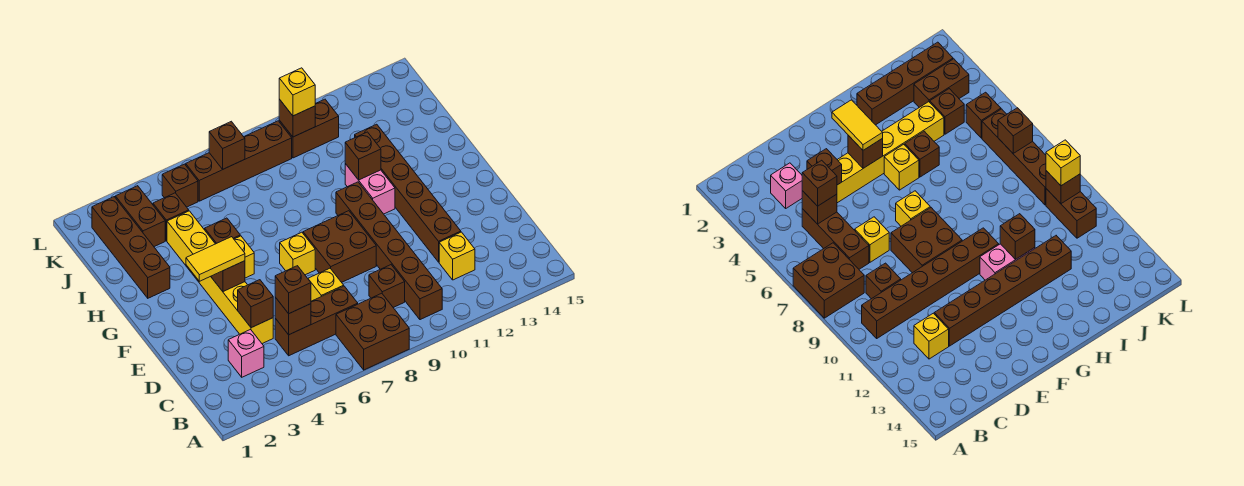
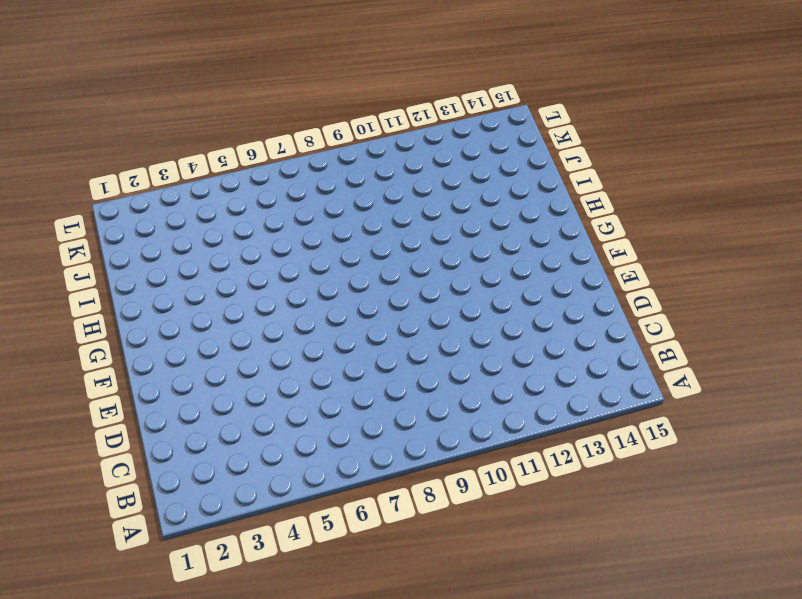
none -> brown 2x2 brick [336,293,409,370]
none -> brown 1x6 brick [336,182,442,320]
none -> pink 1x1 brick [228,330,264,377]

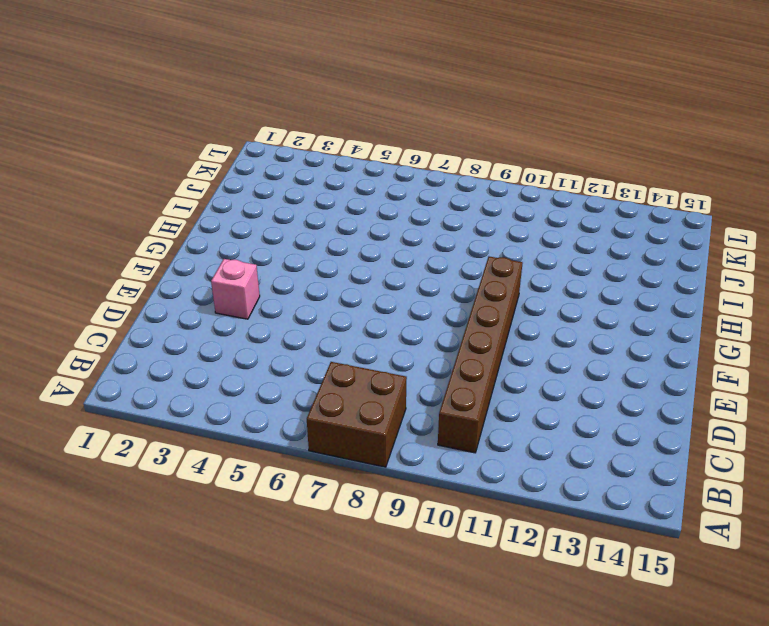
pink 1x1 brick [211,259,260,319] -> pink 1x1 brick moved to [228,330,264,377]
none -> brown 1x3 brick [275,286,358,356]
none -> brown 1x1 brick [369,265,405,308]
none -> yellow 1x1 brick [439,232,475,280]

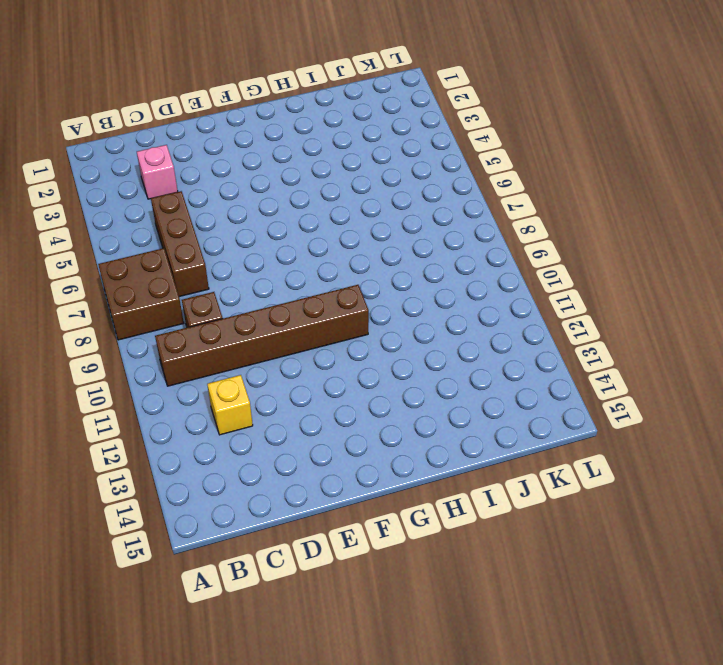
none -> yellow 1x6 brick [167,211,273,344]
none -> yellow 1x1 brick [308,268,344,301]
none -> brown 1x6 brick [355,124,461,262]

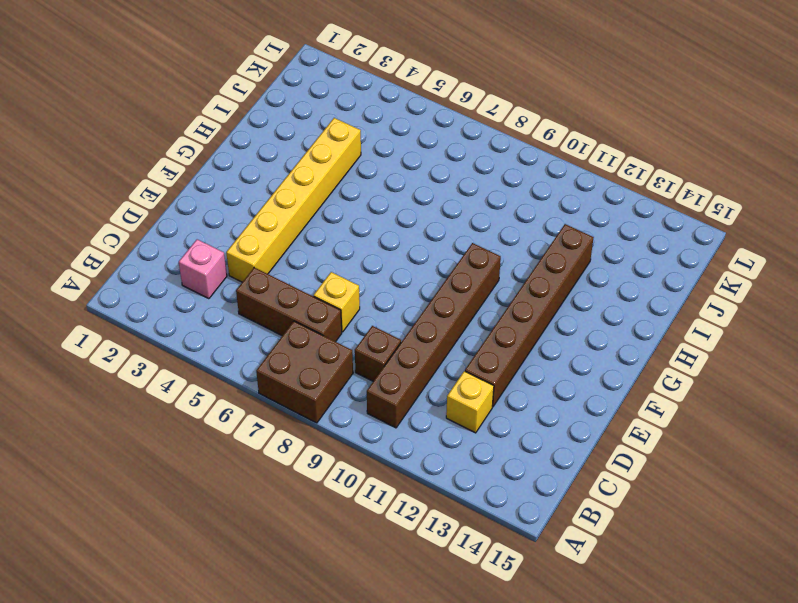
none -> brown 2x2 brick [303,211,376,282]
none -> yellow 1x1 brick [280,232,315,275]
none -> yellow 1x1 brick [234,236,254,278]

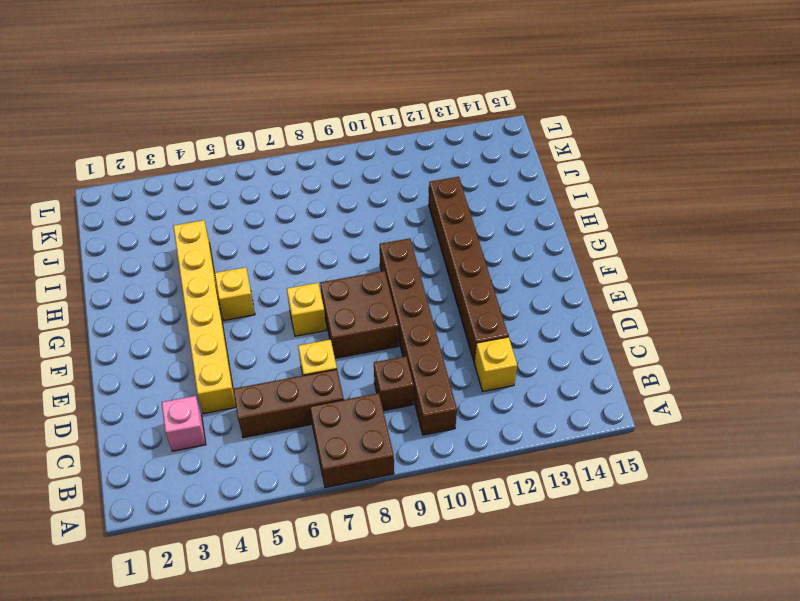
none -> pink 1x2 brick [345,164,395,214]
none -> brown 1x4 brick [92,197,170,298]
none -> brown 1x1 brick [205,218,240,244]

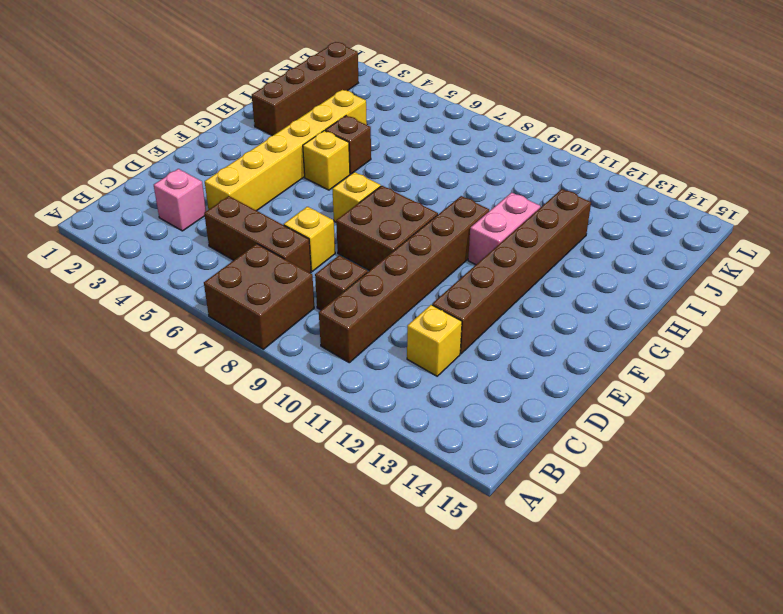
none -> brown 1x2 brick [115,186,165,247]
none -> brown 1x1 brick [153,193,189,241]
none -> brown 1x1 brick [162,164,198,207]

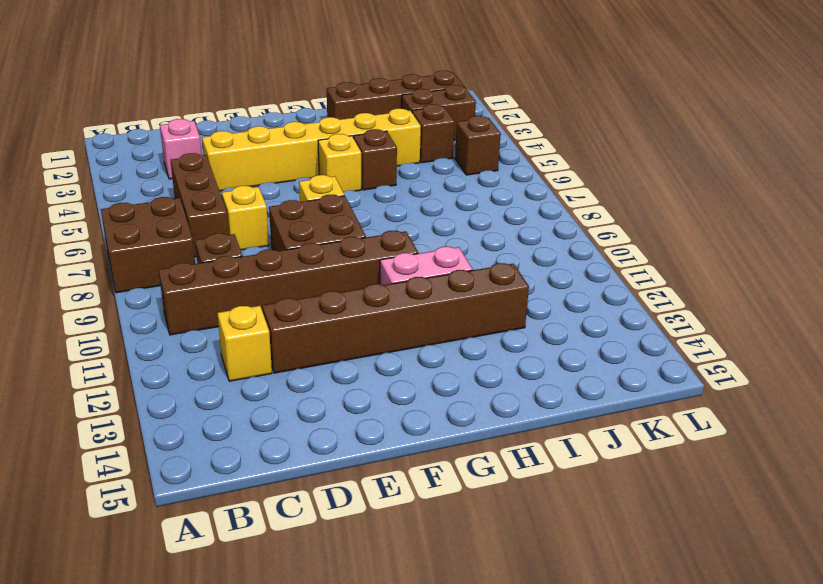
none -> brown 1x4 brick [186,121,292,201]
none -> brown 1x2 brick [279,99,339,158]
none -> brown 1x1 brick [275,297,311,335]

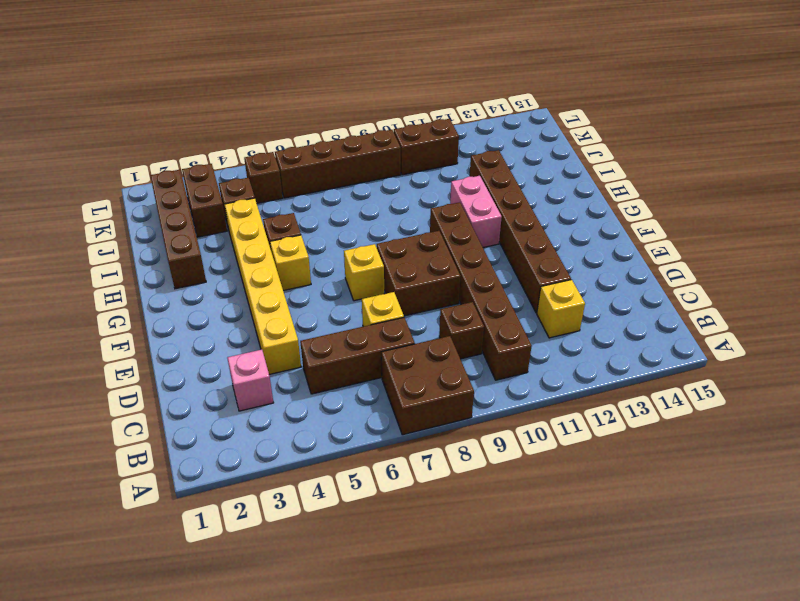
none -> brown 1x1 brick [275,297,311,335]
none -> brown 1x1 brick [238,280,273,328]
none -> brown 1x1 brick [211,261,245,292]

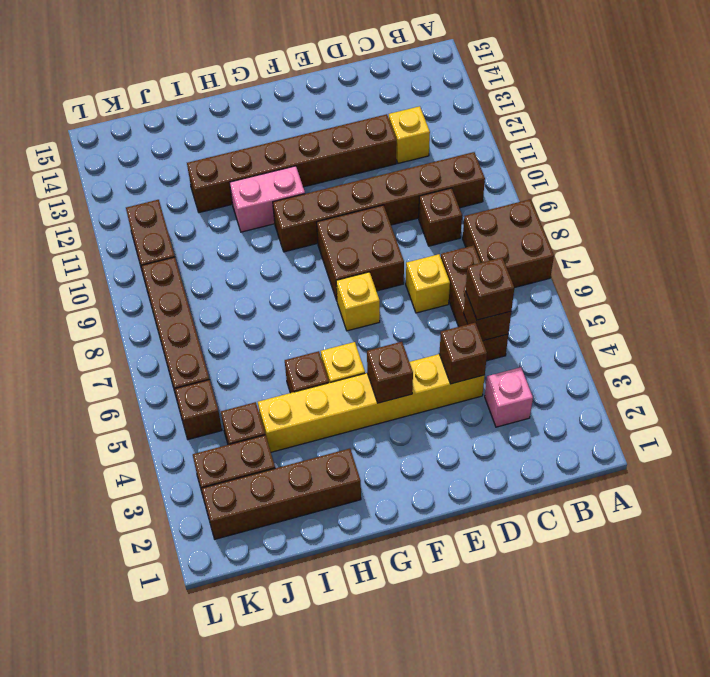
none -> brown 1x1 brick [345,132,381,180]
none -> brown 1x1 brick [209,121,245,169]
none -> brown 1x1 brick [279,99,315,137]

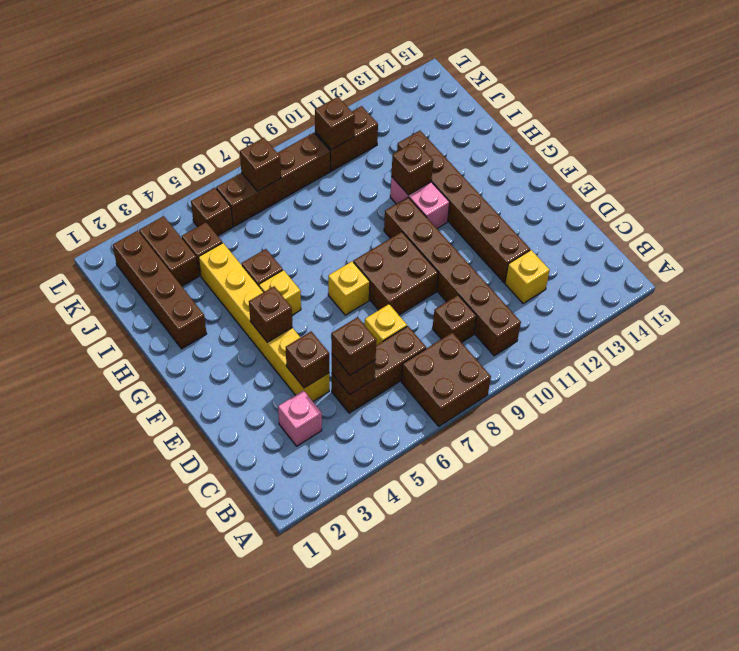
none -> yellow 1x2 tile [186,237,245,281]
none -> yellow 1x1 brick [279,68,315,116]

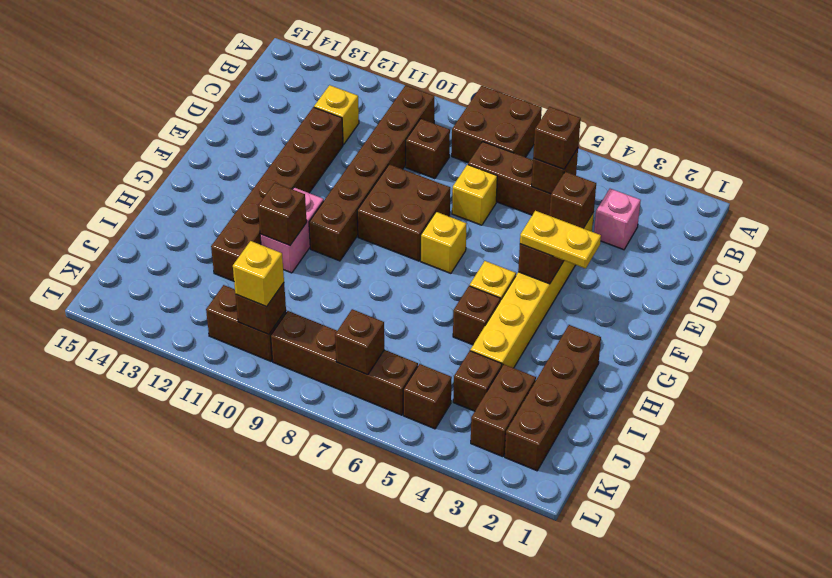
yellow 1x2 plate [520,211,601,269] -> yellow 1x2 tile [186,237,245,281]

